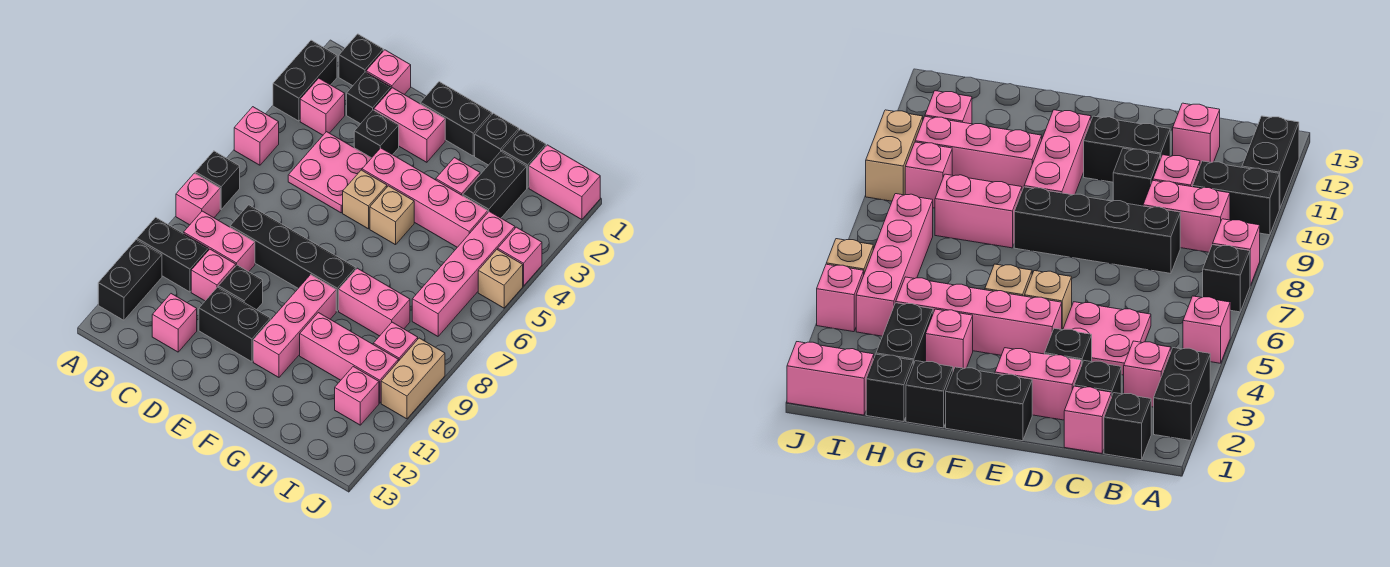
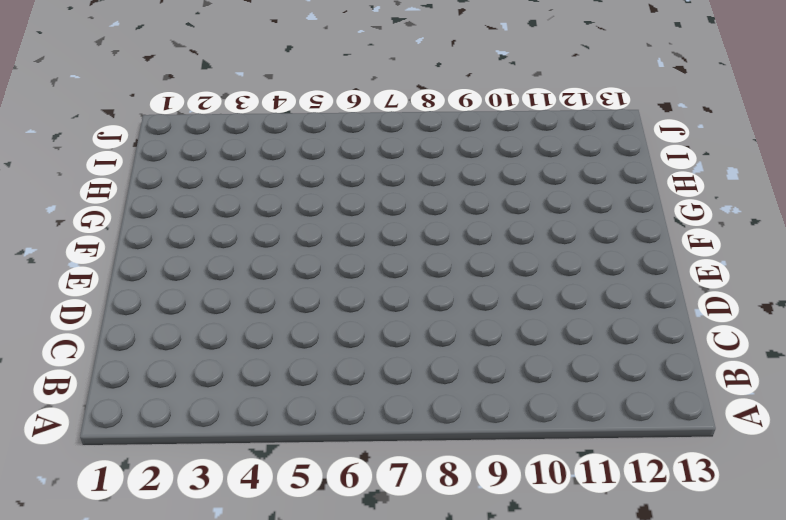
none -> black 1x2 brick [273,40,337,121]
none -> pink 1x1 brick [234,107,279,165]
none -> black 1x1 brick [195,151,240,209]
none -> pink 1x1 brick [176,173,220,225]

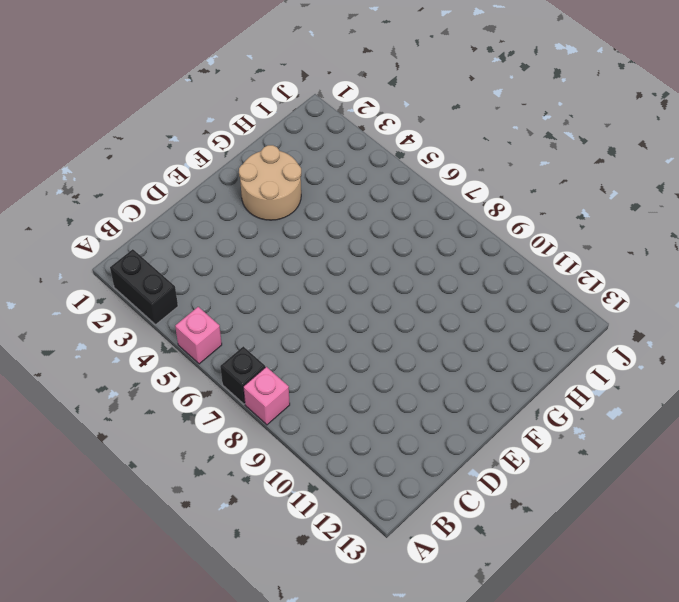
tan 2x2 round brick [239,145,301,220] -> pink 1x1 brick [436,158,480,196]
none -> black 1x2 brick [137,217,209,292]
none -> black 1x2 brick [98,240,162,320]
none -> black 1x1 brick [339,34,383,86]
none -> pink 1x1 brick [300,78,345,135]

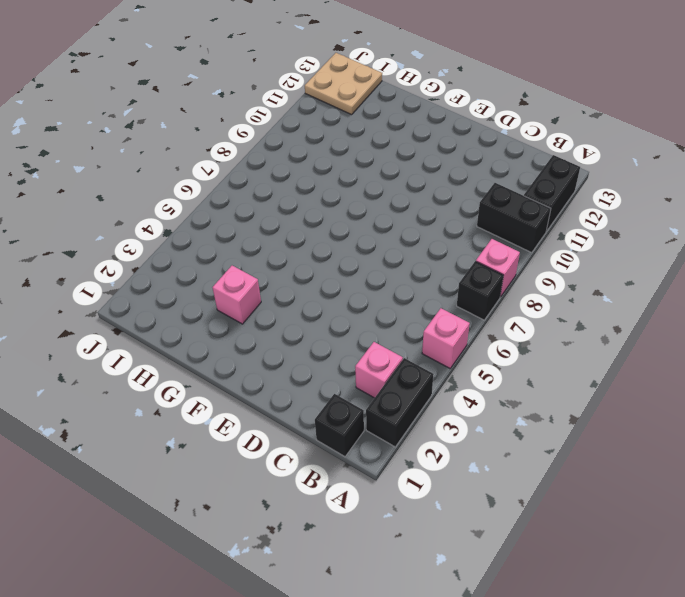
tan 2x2 plate [305,53,382,115] -> none
none -> pink 1x2 brick [184,211,255,272]
none -> pink 1x1 brick [366,50,411,94]
none -> black 1x1 brick [347,72,391,124]
none -> pink 2x2 plate [288,132,371,213]

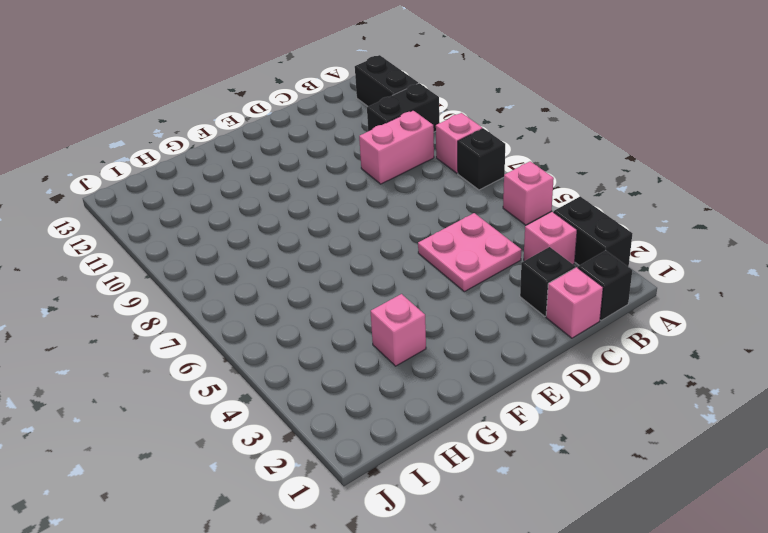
none -> black 1x4 brick [230,205,356,311]
none -> pink 1x1 brick [191,249,236,301]
none -> pink 1x1 brick [152,294,197,352]
none -> pink 1x2 brick [374,88,445,162]

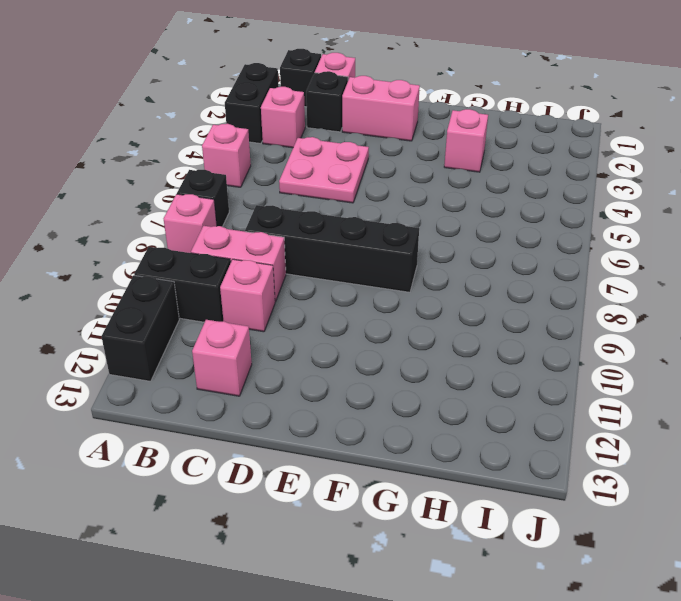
none -> black 1x1 brick [354,110,399,158]
none -> black 1x1 brick [218,265,263,310]
none -> black 1x2 brick [199,287,270,362]
none -> black 1x2 brick [420,82,492,156]

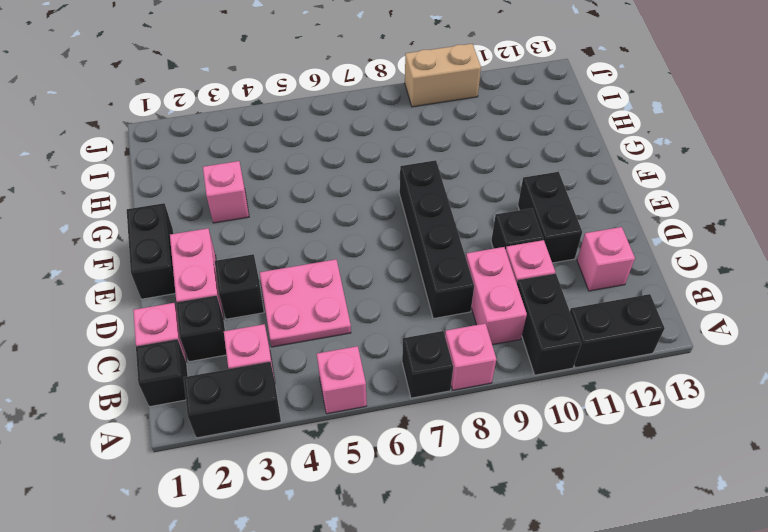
none -> pink 1x4 brick [362,148,488,247]
none -> tan 1x1 brick [343,170,387,229]
none -> tan 1x1 brick [370,186,414,245]
none -> pink 1x3 brick [253,275,336,377]

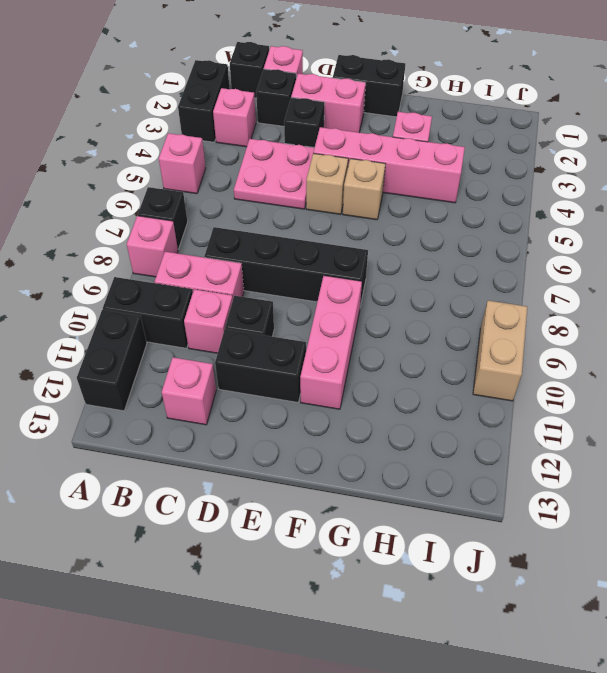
none -> black 1x1 brick [475,113,519,165]
none -> pink 1x2 brick [339,268,410,336]
none -> pink 1x3 brick [300,313,398,403]
none -> black 1x1 brick [502,129,546,188]

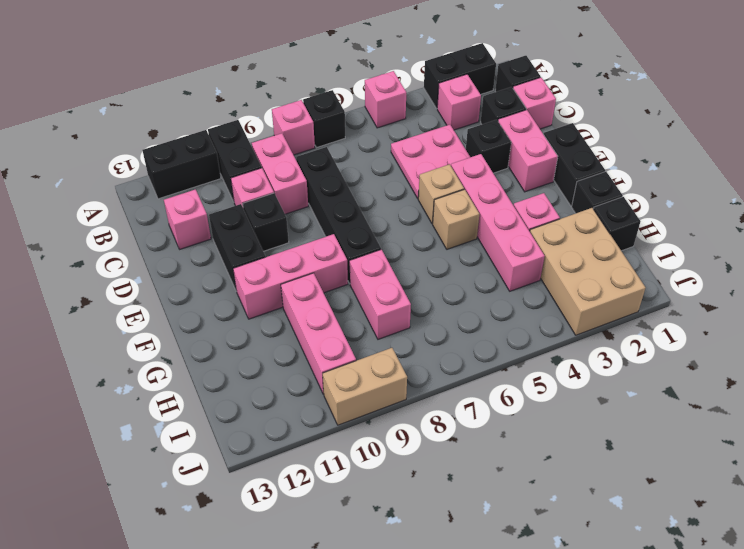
tan 2x3 brick [530,208,645,335] -> black 1x2 brick [463,151,527,218]
none -> pink 1x2 brick [529,145,600,220]
none -> pink 1x4 brick [412,211,515,336]
none -> pink 1x1 brick [373,322,418,361]
none -> pink 1x1 brick [335,367,379,425]

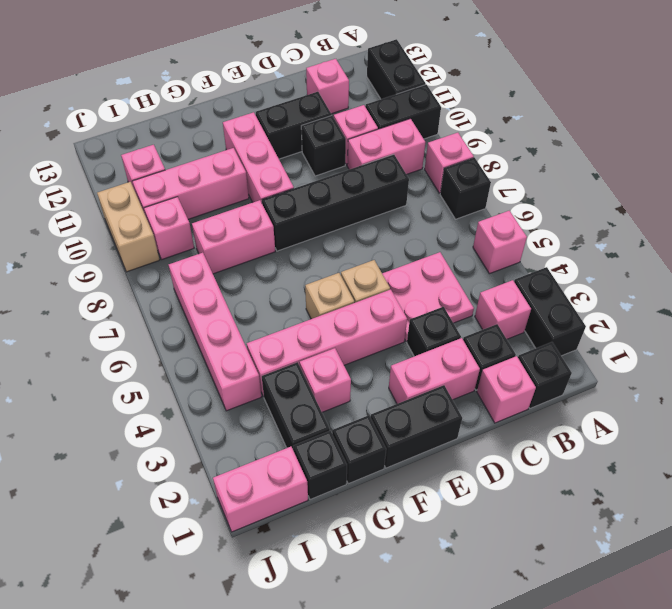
none -> pink 1x1 brick [498,227,542,286]
none -> tan 1x1 brick [478,250,523,308]

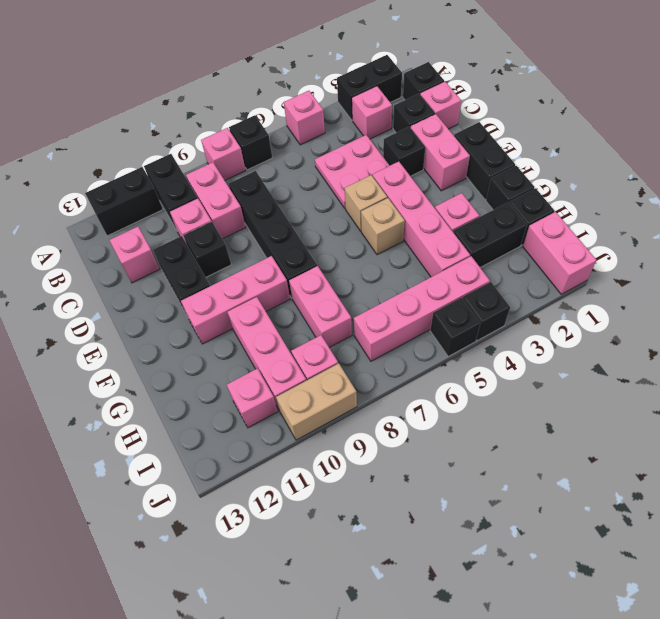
black 1x1 brick [463,282,510,341] -> pink 1x1 brick [498,227,542,286]
black 1x1 brick [430,298,480,356] -> tan 1x1 brick [478,250,523,308]

